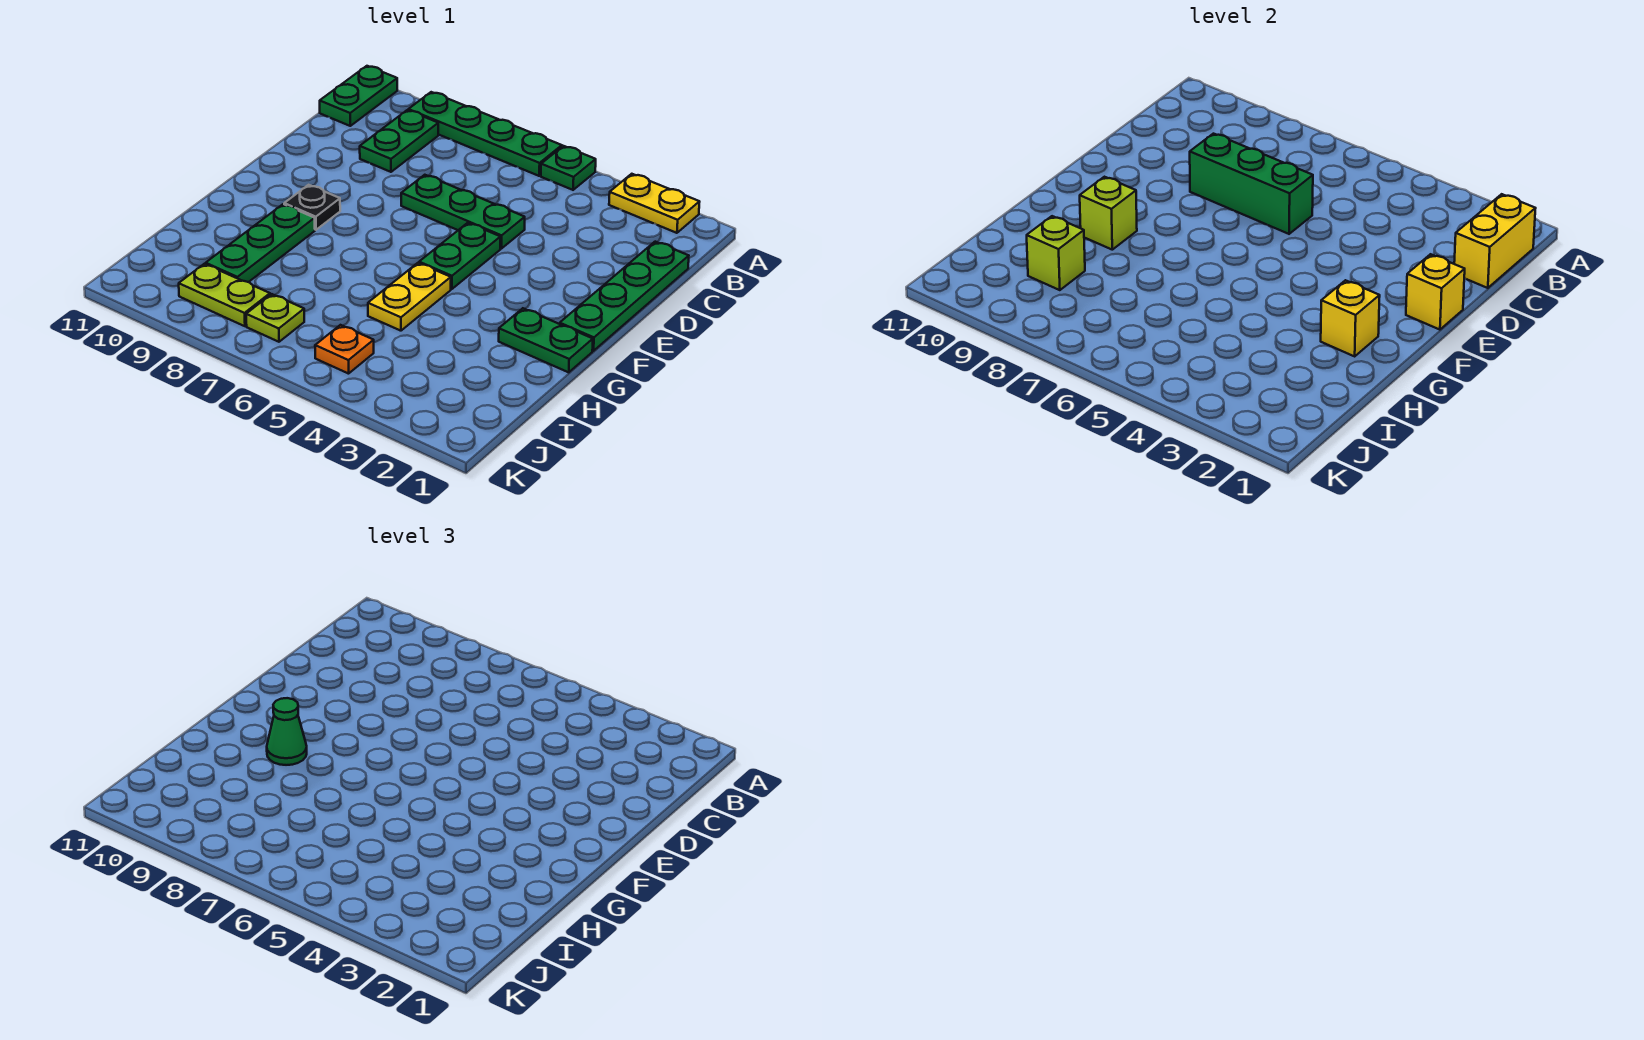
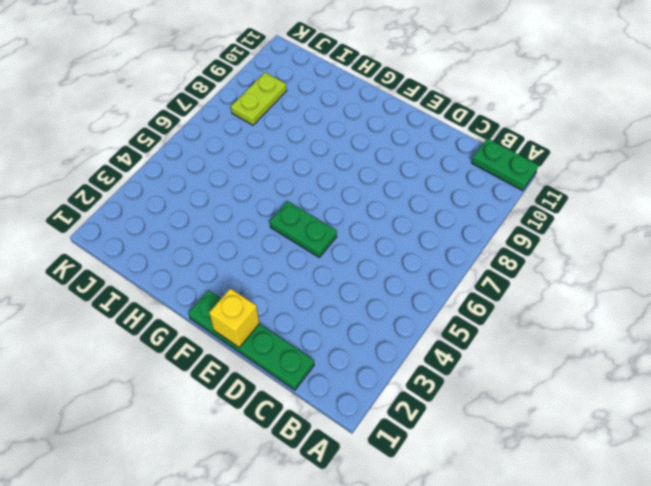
none -> yellow 1x2 plate [609,174,699,233]
none -> green 1x1 plate [541,146,596,190]
none -> green 1x4 plate [408,92,562,176]

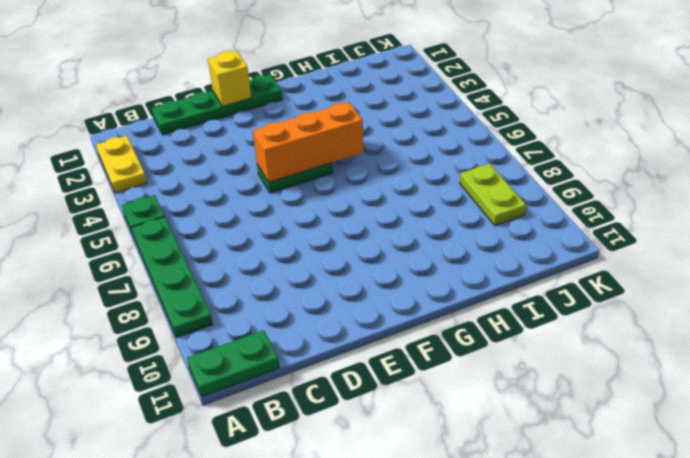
orange 1x3 brick [253,102,364,182] -> none
none -> green 1x2 plate [360,110,438,172]
none -> green 1x3 plate [401,175,525,249]
none -> black 1x1 plate [284,185,340,230]

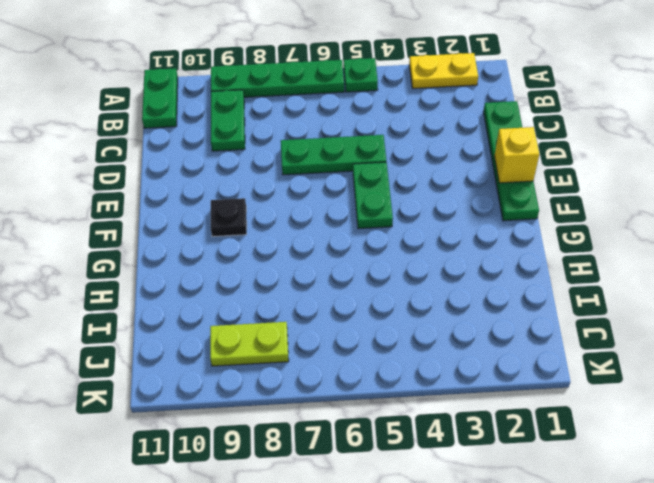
none -> green 1x2 plate [499,308,593,372]
none -> yellow 1x2 plate [368,263,451,331]
none -> green 1x3 plate [206,204,315,282]

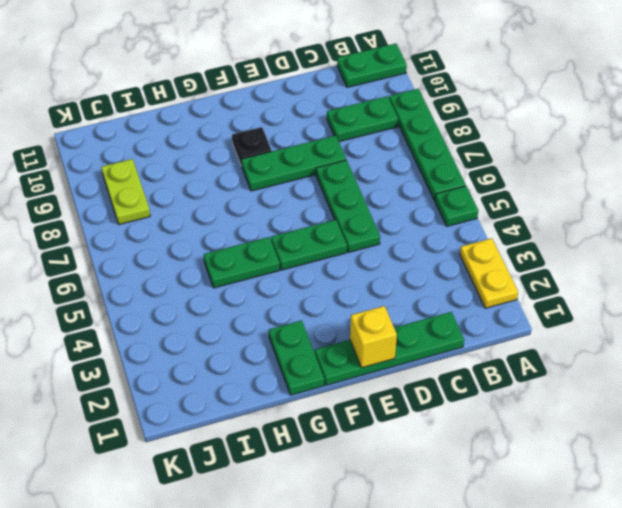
green 1x3 plate [241,136,346,191] -> green 1x3 plate moved to [206,204,315,282]
green 1x2 plate [204,237,280,288] -> yellow 1x2 plate [368,263,451,331]
none -> orange 1x1 plate [315,325,374,374]
none -> lime 1x1 plate [246,294,304,342]
none -> yellow 1x2 brick [1454,194,1536,288]

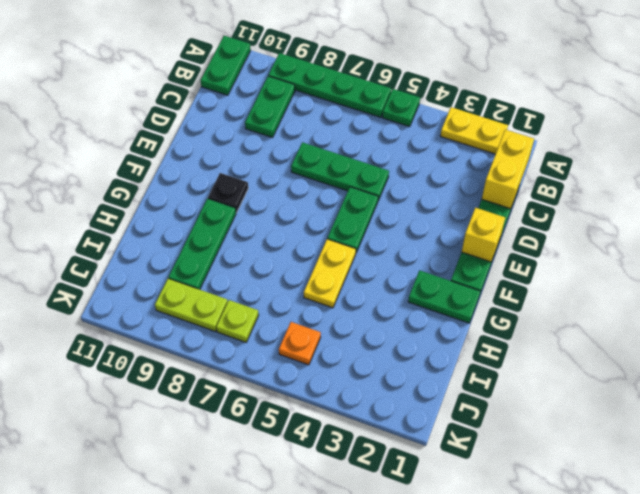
none -> green 1x3 brick [1190,134,1313,234]
none -> yellow 1x1 brick [1321,280,1380,356]
none -> lime 1x1 brick [1080,177,1137,250]

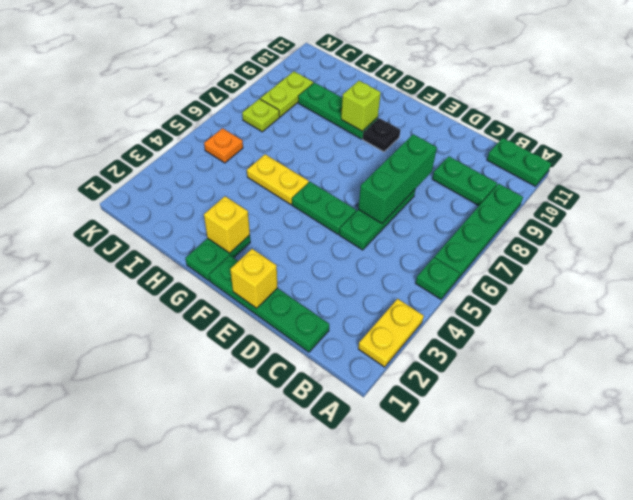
none -> yellow 1x2 brick [1454,194,1536,288]
none -> lime 1x1 brick [1027,216,1085,290]
none -> green 1x1 cone [267,698,307,765]

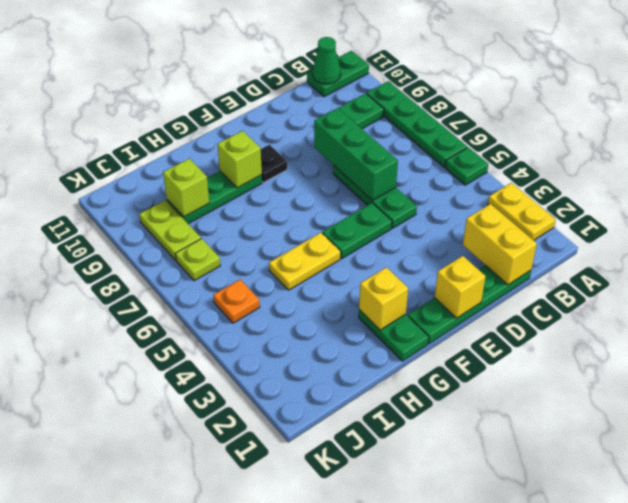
green 1x1 cone [313,37,341,84] -> green 1x1 cone moved to [267,698,307,765]
yellow 1x2 brick [463,204,537,285] -> yellow 1x2 brick turned to [1454,194,1536,288]

